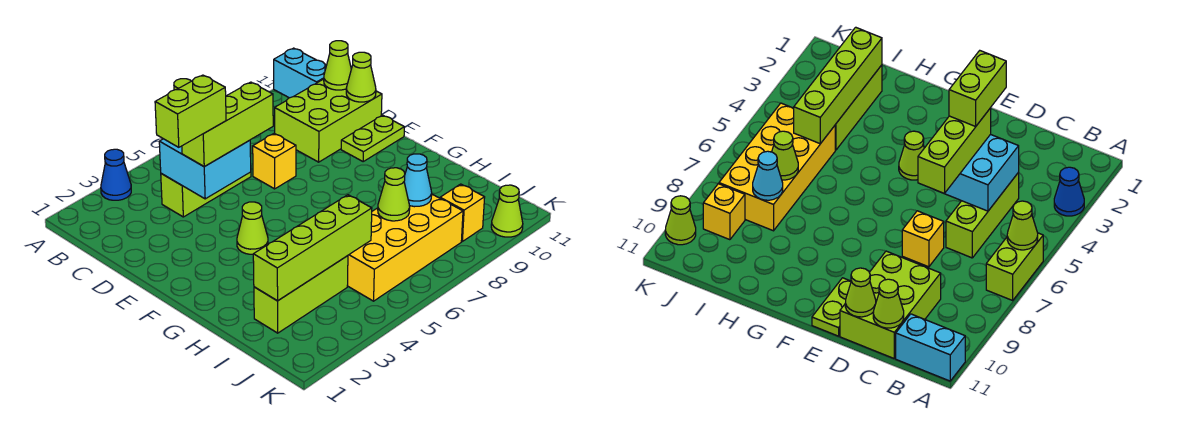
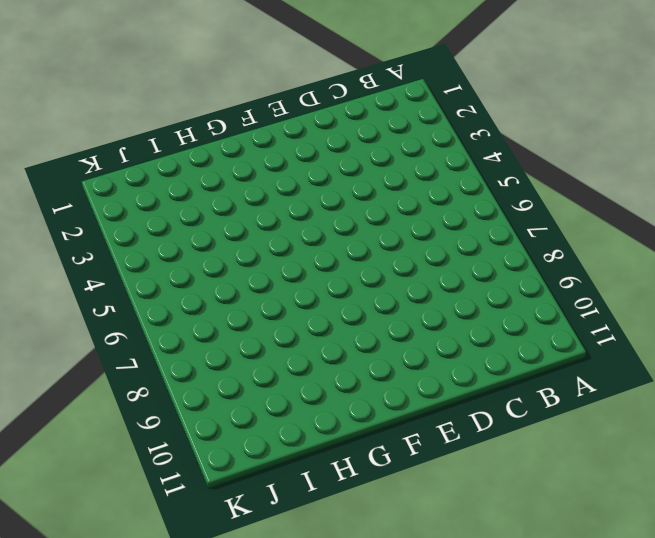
none -> blue 1x1 cone [101,149,131,200]
none -> lime 1x2 brick [986,233,1043,300]
none -> cyan 1x2 brick [274,48,327,98]

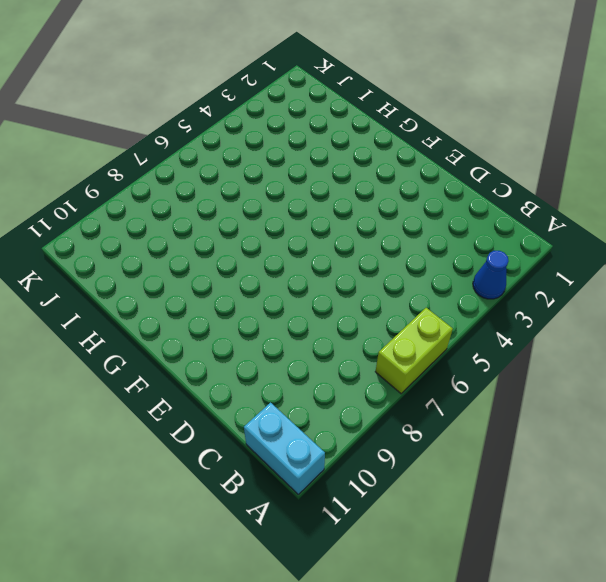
none -> lime 1x3 brick [161,146,251,217]
none -> lime 2x3 brick [275,79,382,162]
none -> yellow 1x1 brick [253,133,296,189]

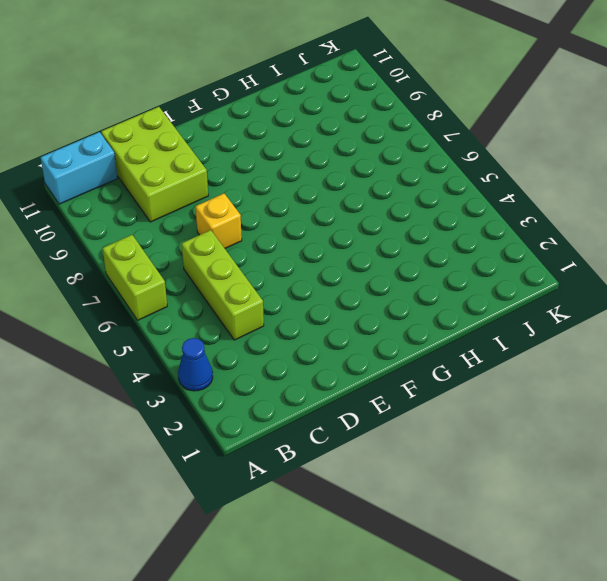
none -> lime 1x2 plate [341,115,404,161]
none -> lime 1x1 cone [237,202,268,254]
none -> lime 1x3 brick [254,256,348,333]

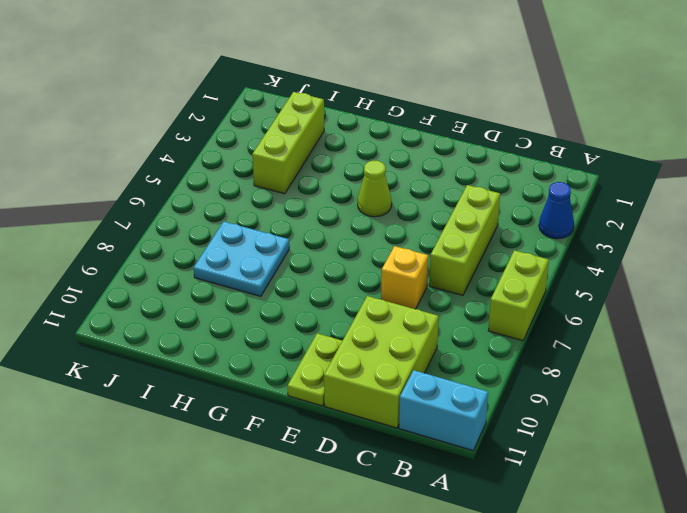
cyan 2x2 plate [194,222,289,296] -> yellow 2x4 brick [347,194,463,301]
none -> yellow 1x1 brick [440,184,485,241]
none -> lime 1x1 cone [491,185,523,237]
none -> lime 1x1 cone [1007,201,1038,250]

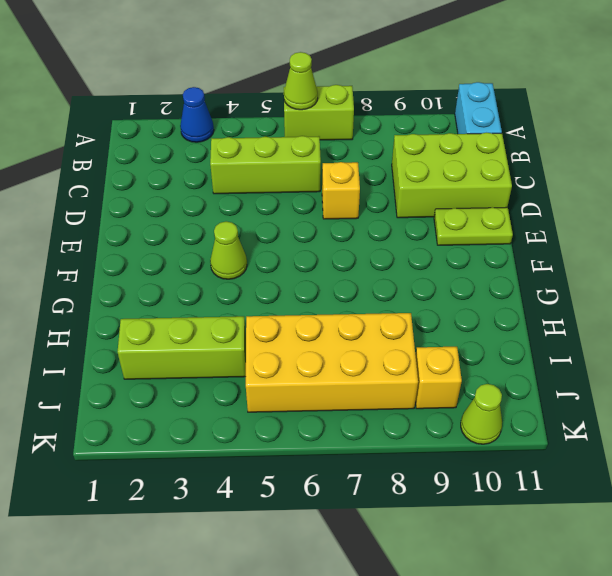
none -> cyan 2x2 brick [159,139,251,199]
none -> lime 1x1 cone [324,41,351,90]
none -> lime 1x1 cone [346,52,376,102]

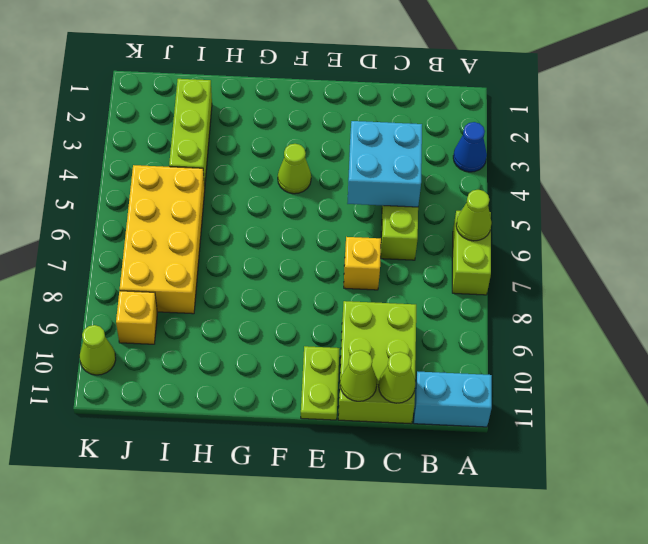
none -> lime 1x4 brick [253,195,372,301]
none -> lime 1x1 cone [378,168,410,221]
none -> cyan 1x1 cone [404,154,432,207]

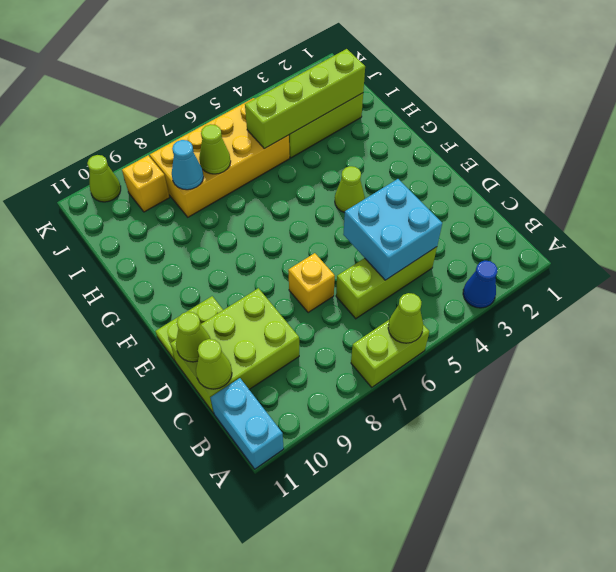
none -> lime 1x3 brick [182,82,273,167]
none -> lime 1x2 brick [155,75,226,147]

